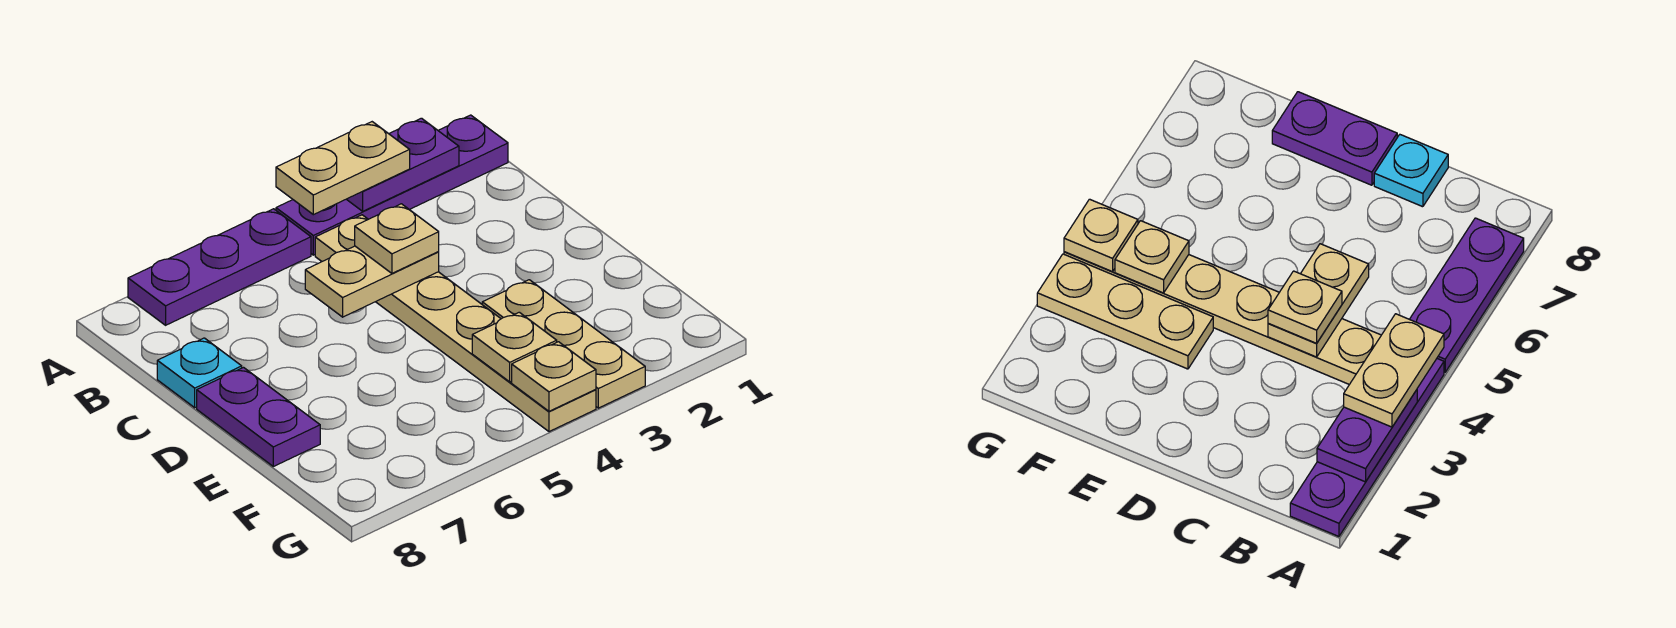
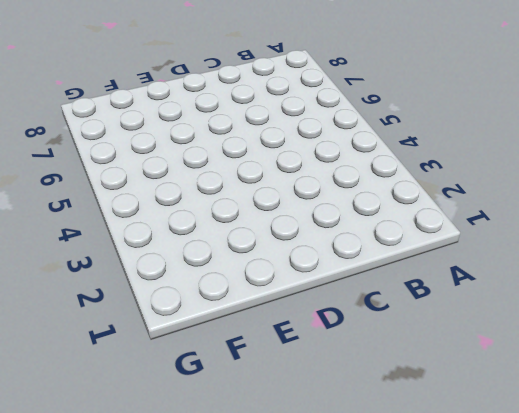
none -> purple 1x4 plate [276,115,508,255]
none -> purple 1x3 plate [128,209,311,325]
none -> tan 1x6 plate [315,215,596,432]

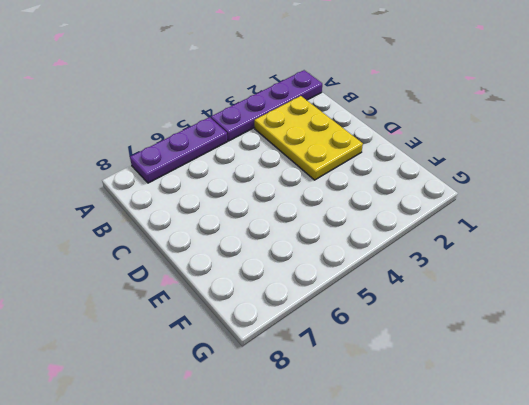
yellow 2x3 plate [254,96,363,180] -> none
none -> tan 1x6 plate [315,215,596,432]
none -> cyan 1x1 plate [157,338,242,408]
none -> purple 1x2 plate [197,368,320,466]

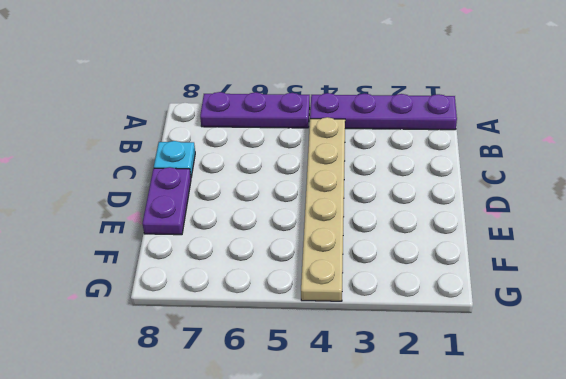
none -> tan 1x3 plate [482,280,645,408]
none -> purple 1x2 plate [347,118,459,211]
none -> tan 1x2 plate [305,246,439,317]

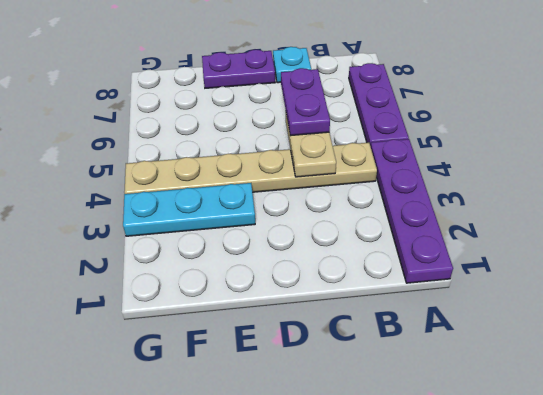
purple 1x2 plate [281,68,330,136] -> purple 1x2 plate moved to [347,118,459,211]
cyan 1x3 plate [123,183,255,236] -> tan 1x3 plate [482,280,645,408]
none -> tan 1x1 plate [472,312,557,382]
none -> tan 1x1 plate [512,342,596,411]
none -> tan 1x2 plate [276,122,410,215]

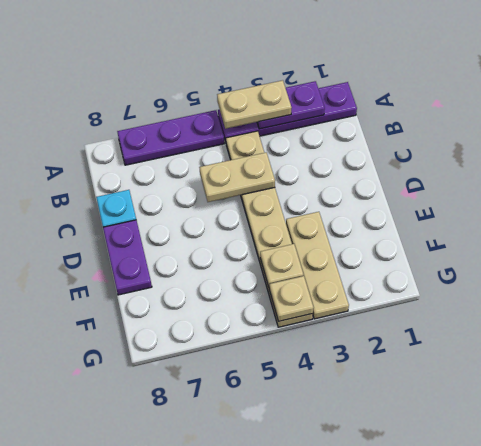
none -> tan 1x1 plate [355,204,439,273]

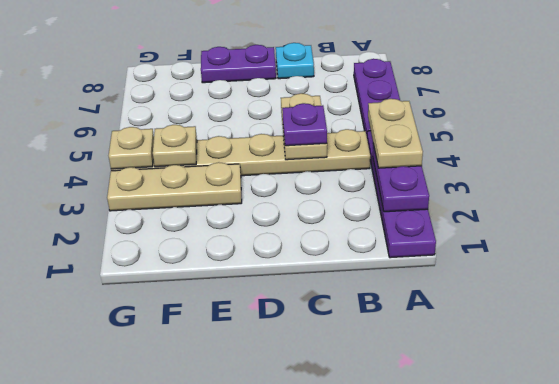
purple 1x1 plate [282,103,327,146] -> tan 1x1 plate [355,204,439,273]

